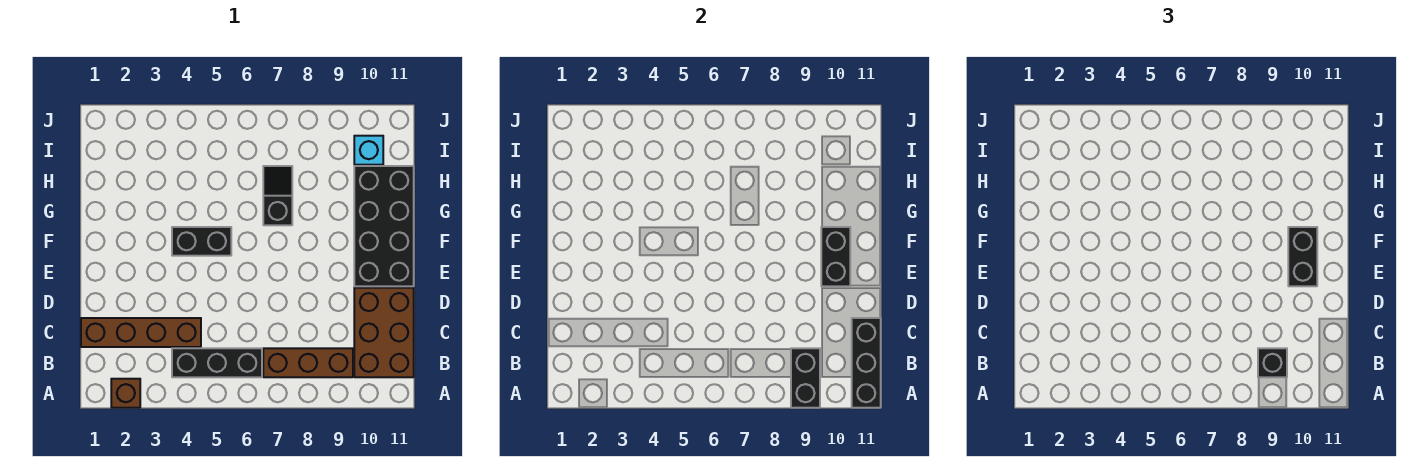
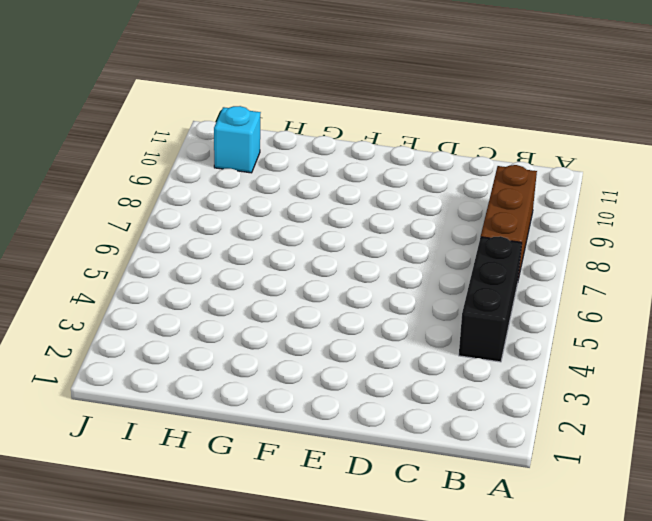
none -> brown 1x1 brick [111,379,140,408]
none -> brown 2x3 brick [354,288,414,377]
none -> brown 1x4 brick [81,318,201,347]

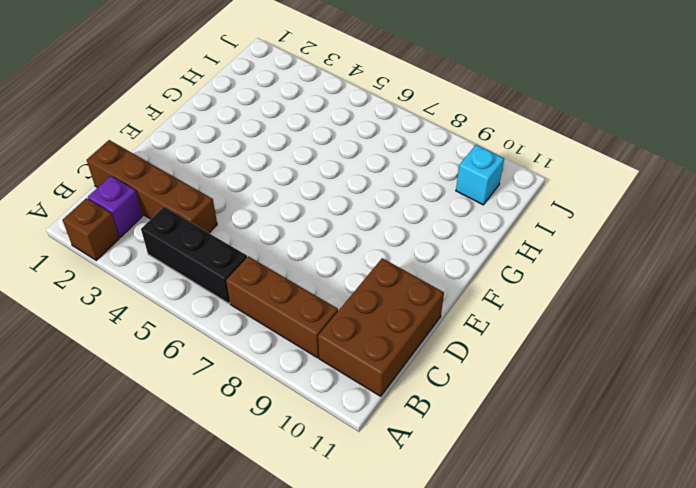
purple 1x1 brick [88,176,143,237] -> none
none -> black 2x4 brick [354,166,414,286]
none -> black 1x2 brick [172,227,231,256]
none -> black 1x2 slope [263,166,292,225]

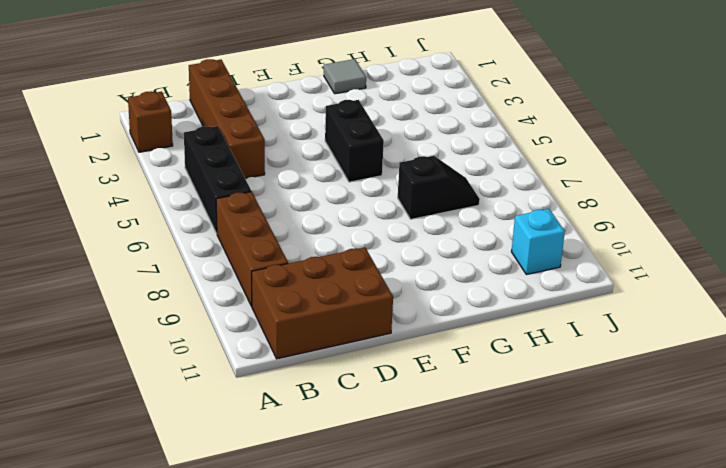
grey 1x1 tile [324,59,366,94] -> none
none -> black 2x4 brick [354,166,414,286]
none -> black 1x2 brick [791,348,820,408]
none -> black 1x3 brick [852,318,881,408]

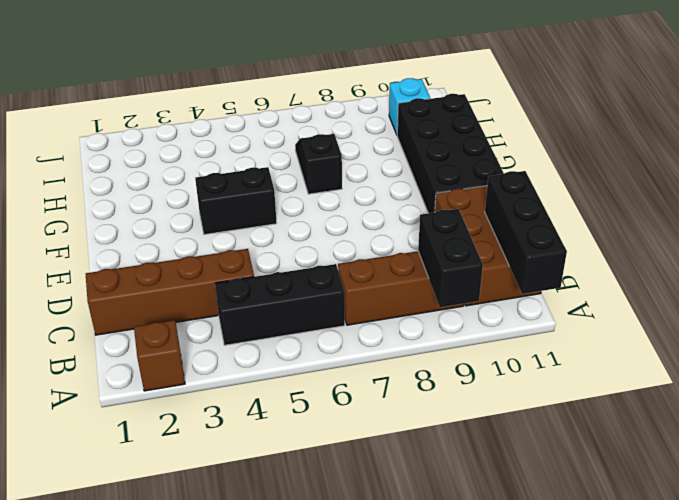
none -> black 1x2 brick [821,227,850,286]
none -> black 1x1 brick [1258,348,1287,377]
none -> black 1x2 brick [1288,227,1317,286]

